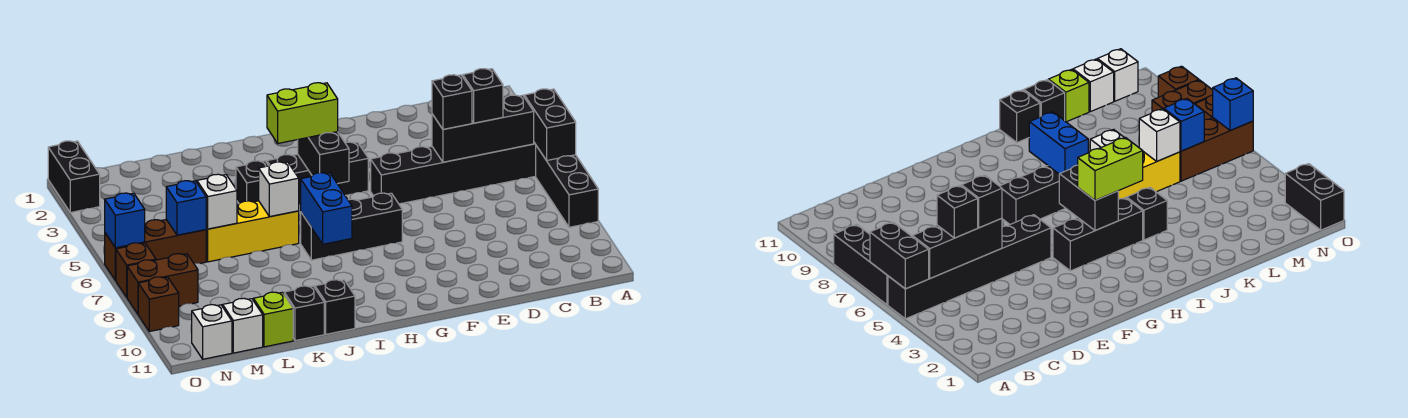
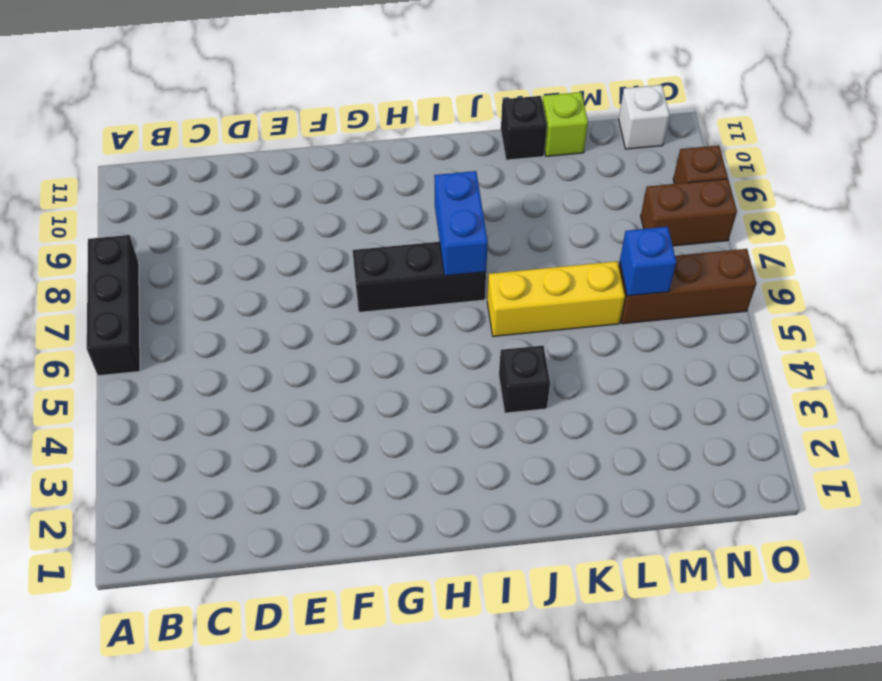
none -> black 1x6 brick [371,143,536,203]
none -> black 1x3 brick [267,142,368,205]
none -> black 1x1 brick [315,280,355,334]

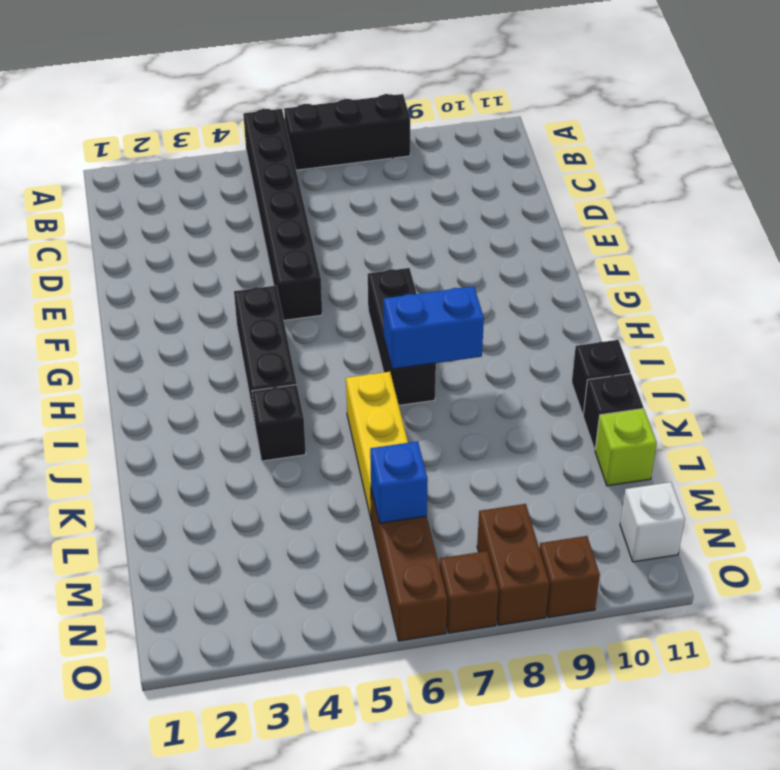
none -> white 1x1 brick [223,298,263,353]
none -> black 1x2 brick [48,141,100,213]
none -> black 1x2 brick [524,89,576,160]

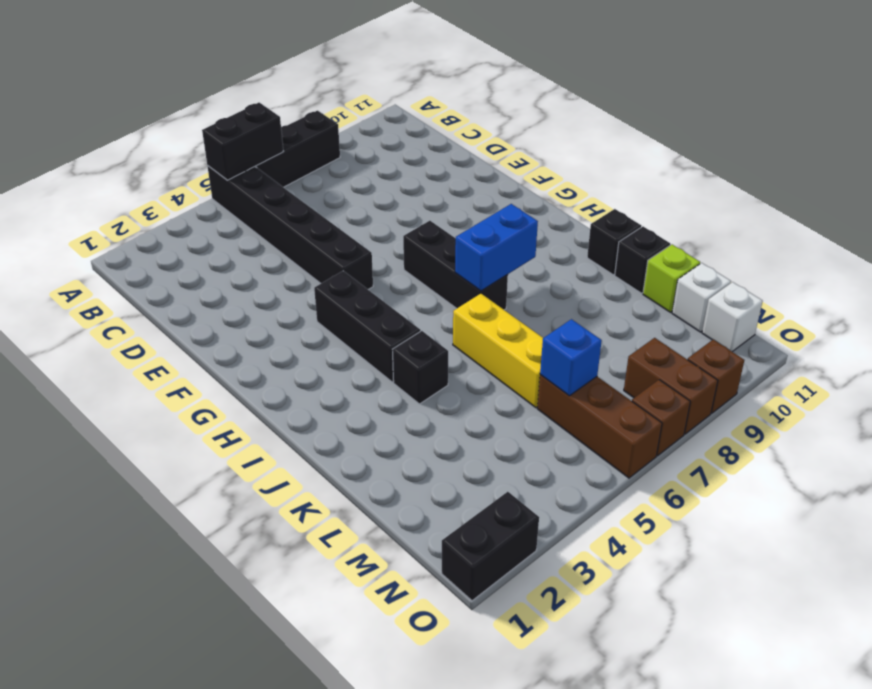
none -> black 1x3 brick [432,95,534,162]
none -> black 1x2 brick [298,132,349,184]
none -> white 1x1 brick [259,162,299,217]

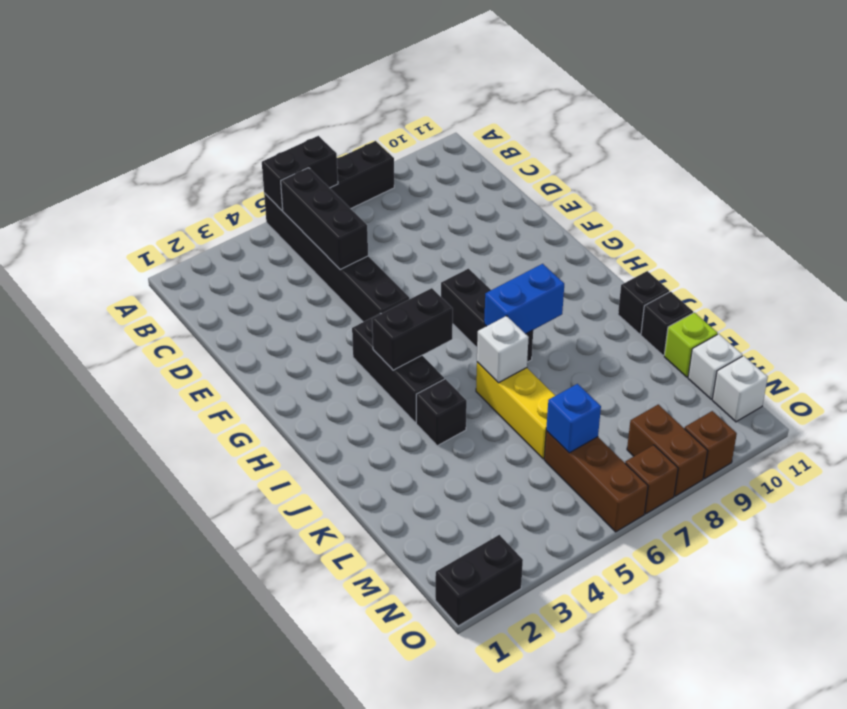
none -> white 1x1 brick [197,174,237,229]
none -> blue 1x1 brick [105,193,145,248]
none -> black 1x1 brick [463,69,503,123]

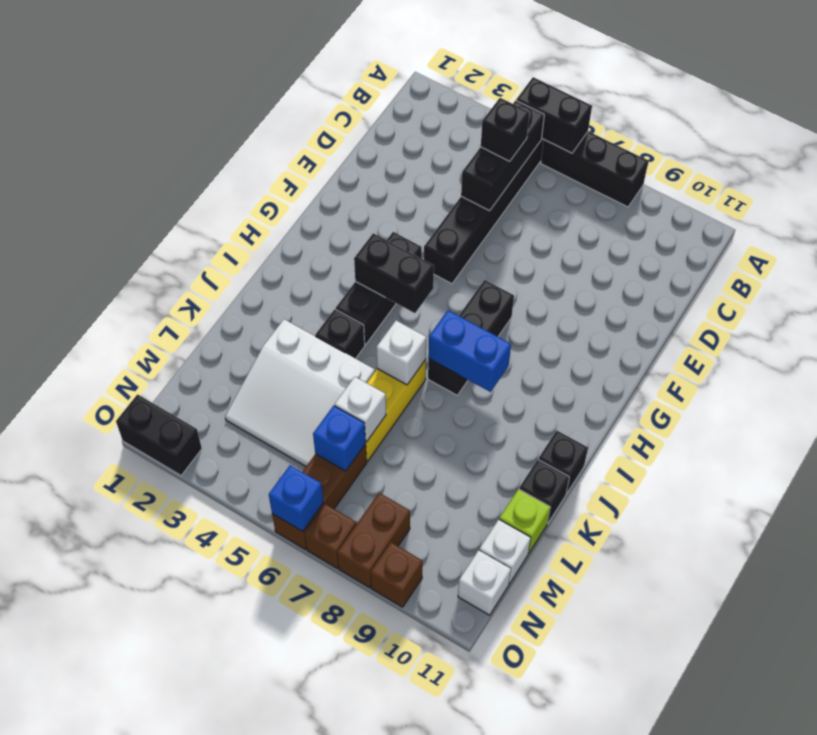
white 3x3 slope [225,319,375,466] -> none
none -> black 1x1 brick [432,75,472,129]
none -> lime 1x2 brick [267,83,338,143]

